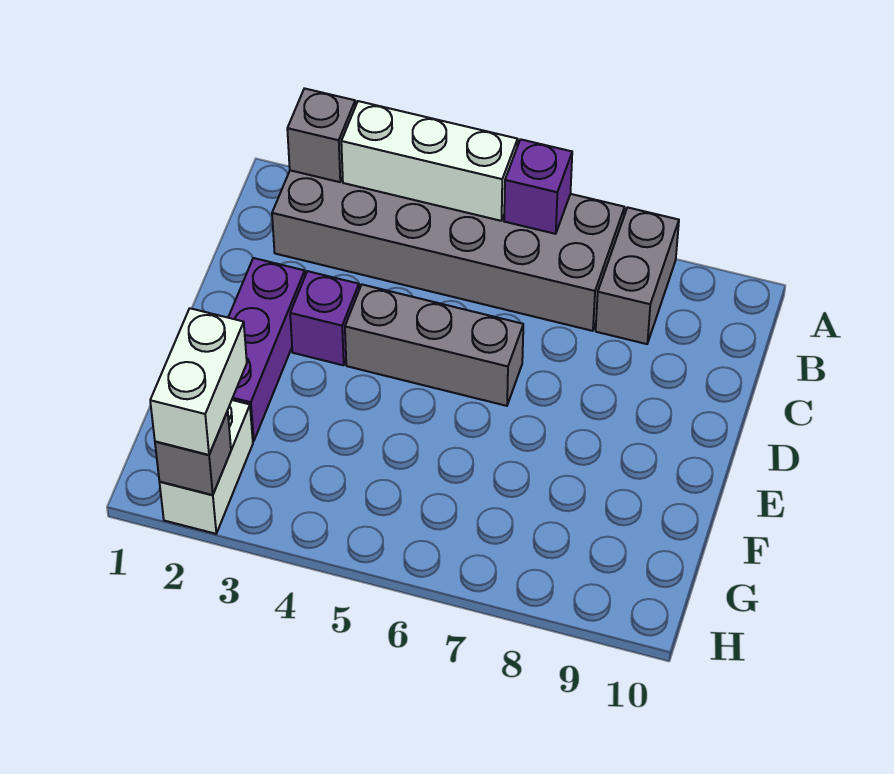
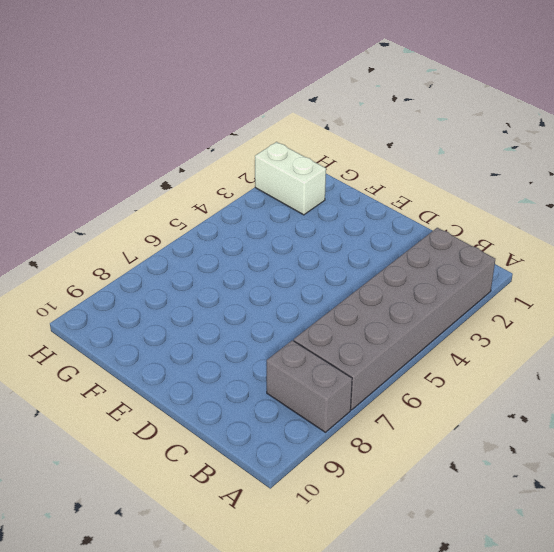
none -> purple 1x3 brick [228,258,305,441]
none -> purple 1x1 brick [290,271,359,365]

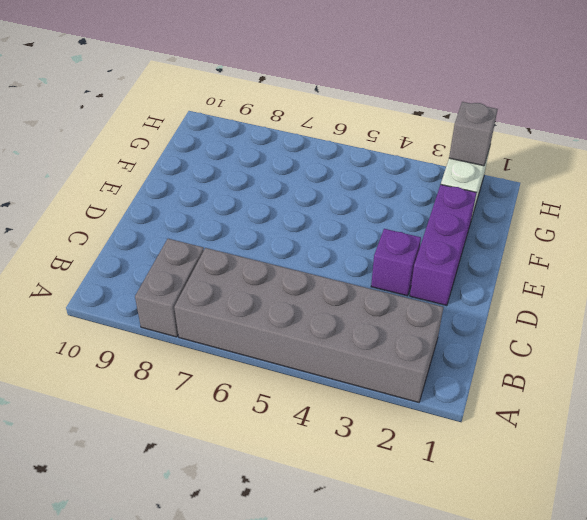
none -> grey 1x3 brick [345,285,523,406]
none -> grey 1x1 brick [287,88,355,182]

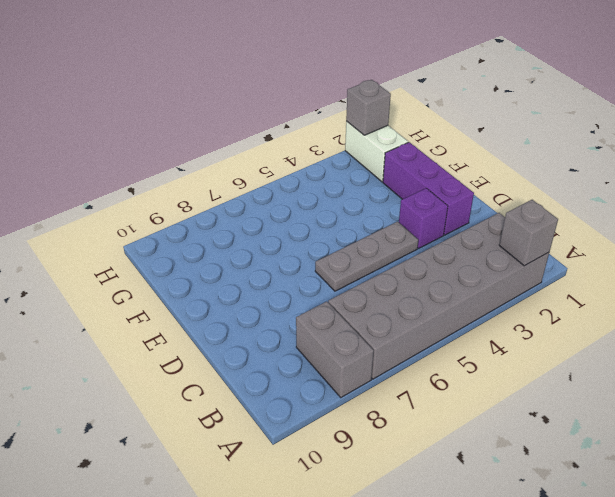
grey 1x3 plate [315,222,418,291] -> grey 1x3 brick [345,285,523,406]
none -> white 1x3 brick [341,101,518,221]
none -> purple 1x1 brick [504,139,572,234]

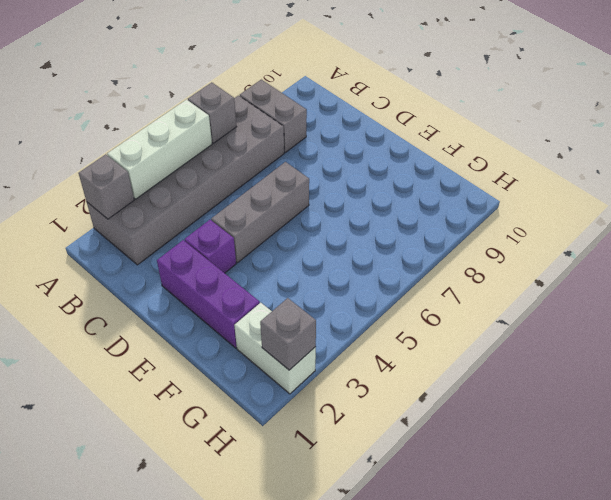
grey 1x1 brick [188,82,237,143] -> purple 1x1 brick [504,139,572,234]
none -> white 1x2 brick [150,308,247,455]

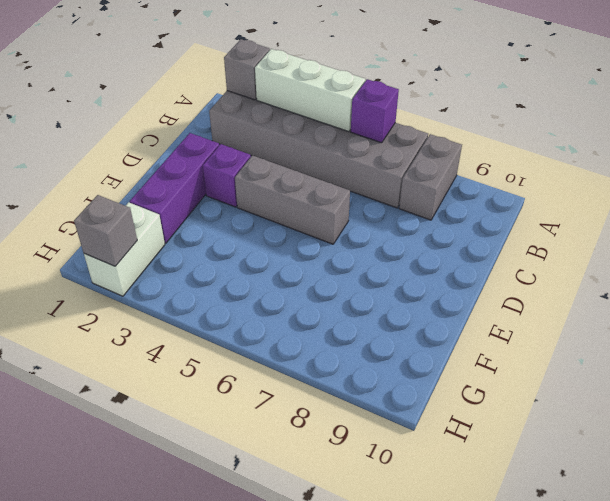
none -> white 1x2 brick [150,308,247,455]

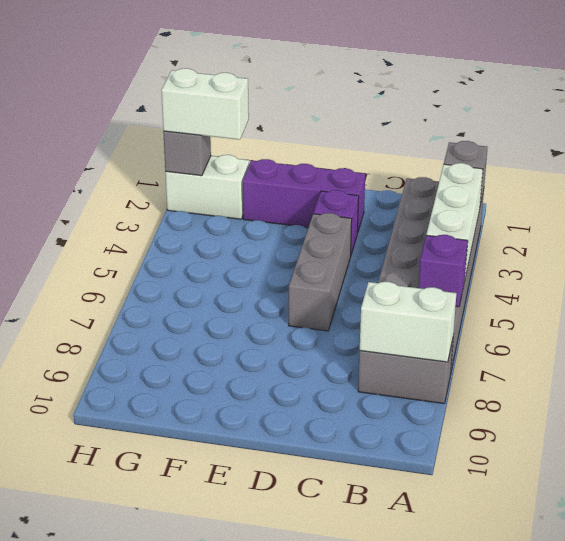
white 1x2 brick [360,282,456,362] -> none

